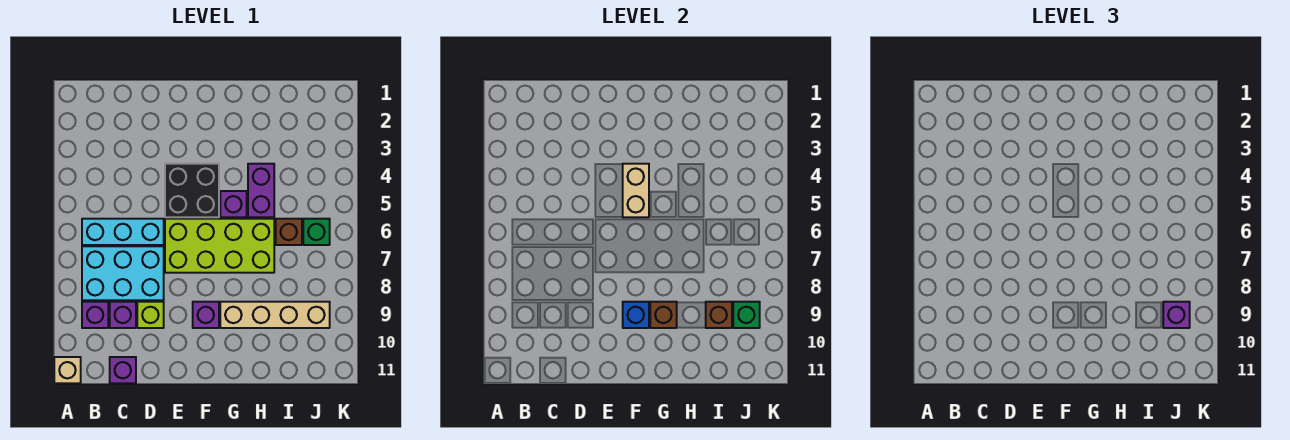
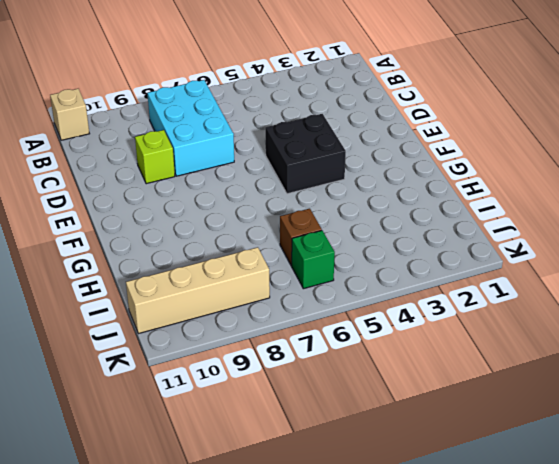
tan 1x4 brick [126,247,270,334] -> tan 1x4 brick turned to [220,302,330,328]
none -> cyan 1x3 brick [82,219,164,245]
none -> purple 1x1 brick [82,302,108,328]
none -> purple 1x1 brick [110,302,136,328]

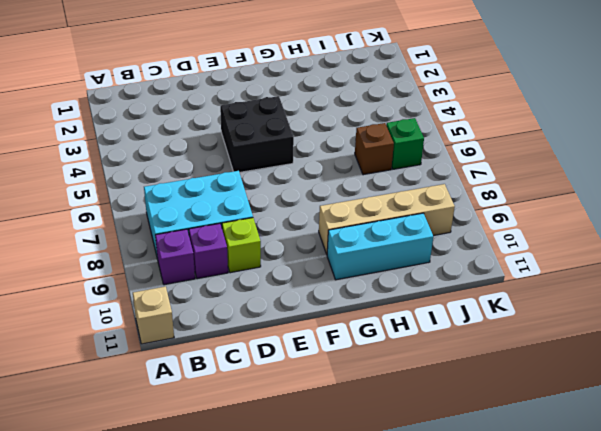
cyan 1x3 brick [327,213,433,280] -> cyan 1x3 brick moved to [82,219,164,245]
none -> purple 1x1 brick [110,357,136,383]
none -> lime 2x4 brick [165,219,274,273]
none -> purple 1x1 brick [193,302,219,328]

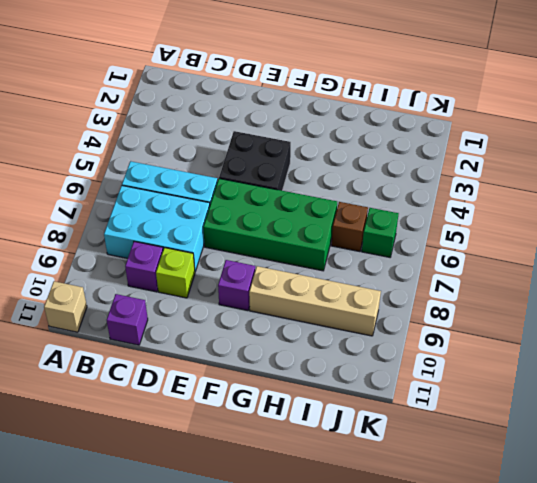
green 2x4 brick [203,179,337,271] -> lime 2x4 brick [165,219,274,273]
none -> purple 1x1 brick [82,302,108,328]
none -> purple 1x1 brick [220,191,247,217]
none -> purple 1x2 brick [248,164,274,217]

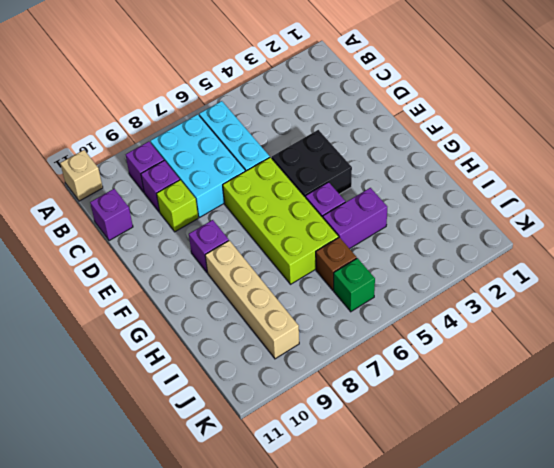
none -> tan 1x2 brick [623,164,649,217]
none -> blue 1x1 brick [623,302,649,328]
none -> brown 1x1 brick [650,302,677,328]

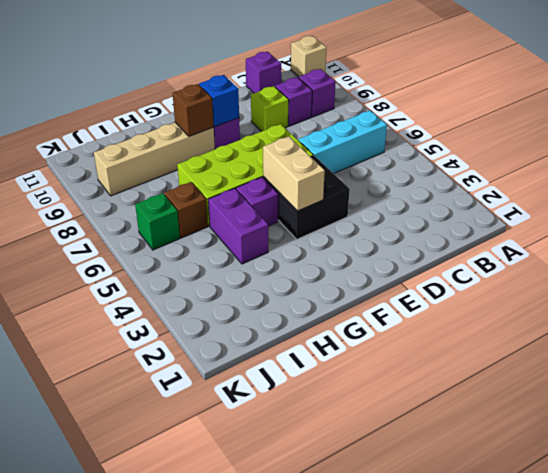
none -> cyan 2x3 brick [82,246,164,300]
none -> brown 1x1 brick [706,302,732,328]
none -> green 1x1 brick [733,302,760,328]

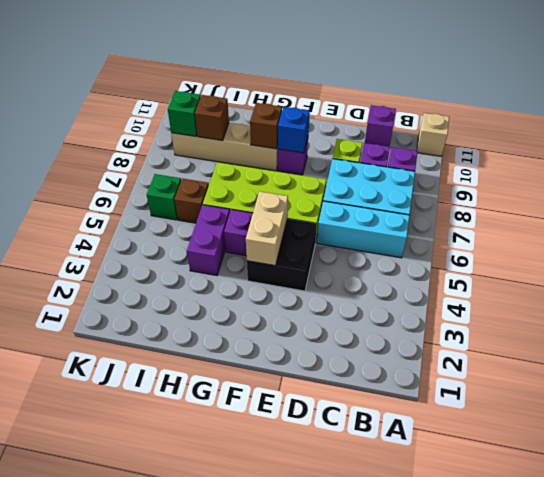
none -> purple 1x1 brick [1163,302,1190,328]

